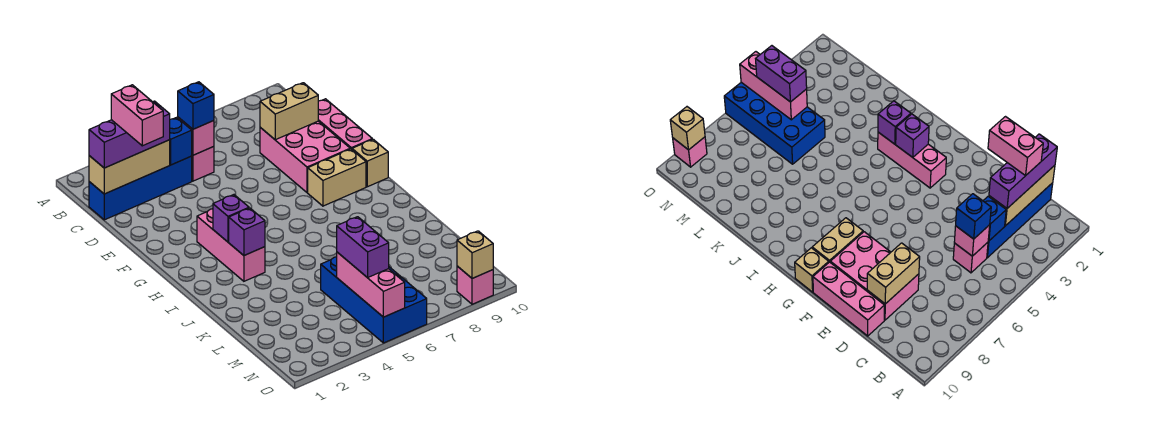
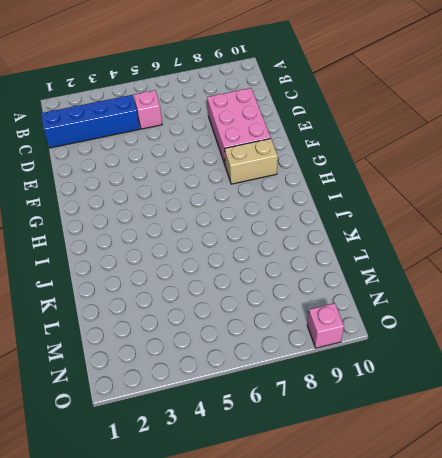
none -> pink 1x3 brick [318,99,372,149]
none -> pink 1x3 brick [197,209,265,281]
none -> tan 1x1 brick [352,139,388,187]

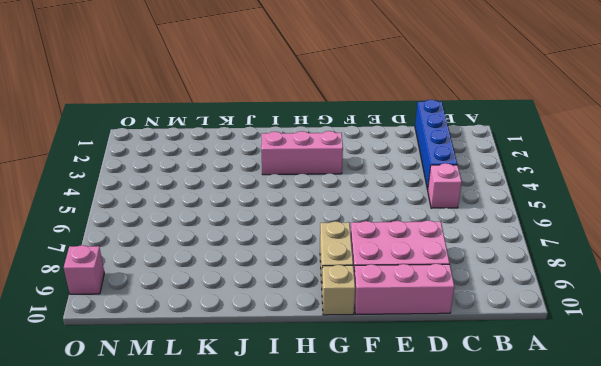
none -> blue 2x4 brick [321,257,427,343]
none -> tan 1x3 brick [89,140,170,194]
none -> blue 1x1 brick [170,117,192,165]

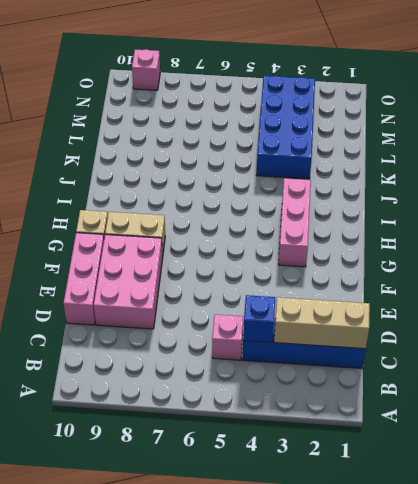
blue 2x4 brick [257,76,315,179] -> blue 2x4 brick moved to [321,257,427,343]
none -> pink 1x1 brick [178,117,214,155]
none -> tan 1x2 brick [260,83,318,140]
none -> purple 1x1 brick [213,195,249,242]

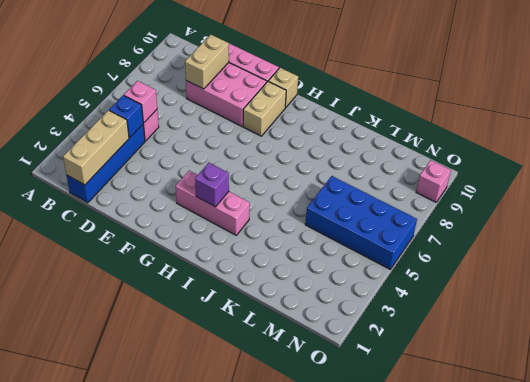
none -> purple 1x1 brick [229,208,265,255]
none -> pink 1x3 brick [337,252,405,317]
none -> tan 1x1 brick [457,231,493,278]

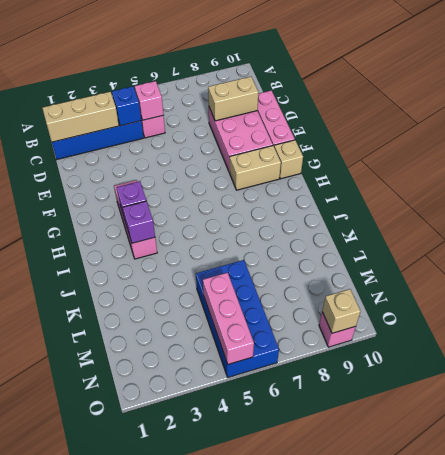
none -> purple 1x3 brick [89,101,170,168]
none -> blue 1x1 brick [178,82,214,129]
none -> purple 1x2 brick [337,217,389,278]

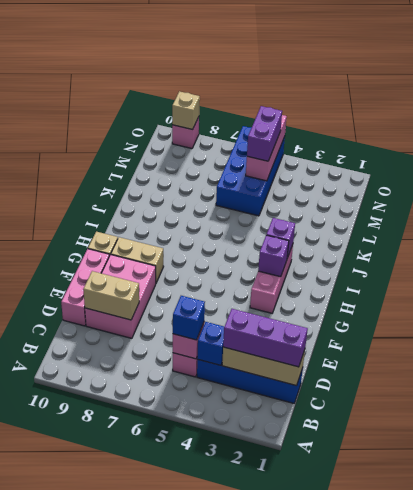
none -> pink 1x2 brick [111,85,163,146]

